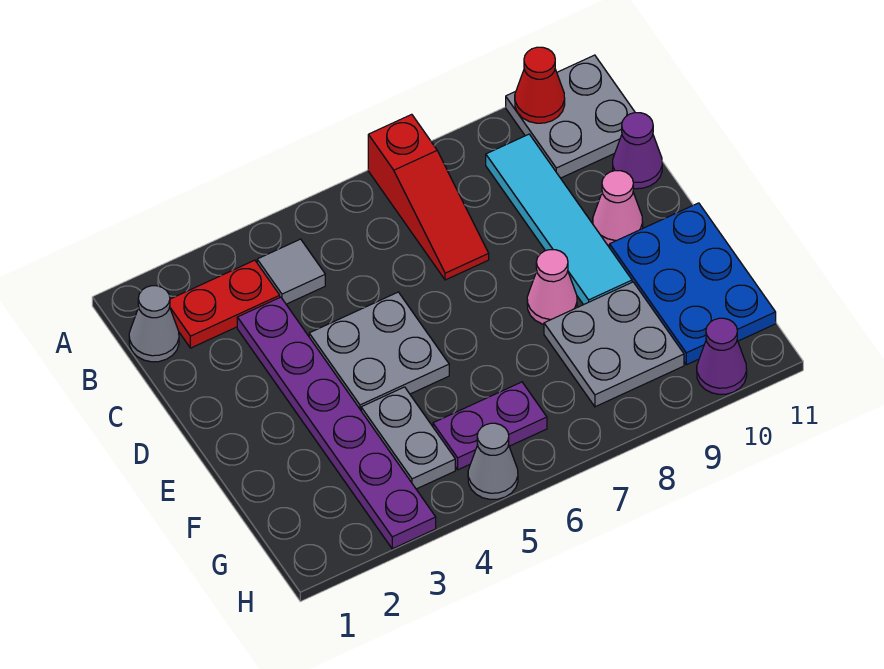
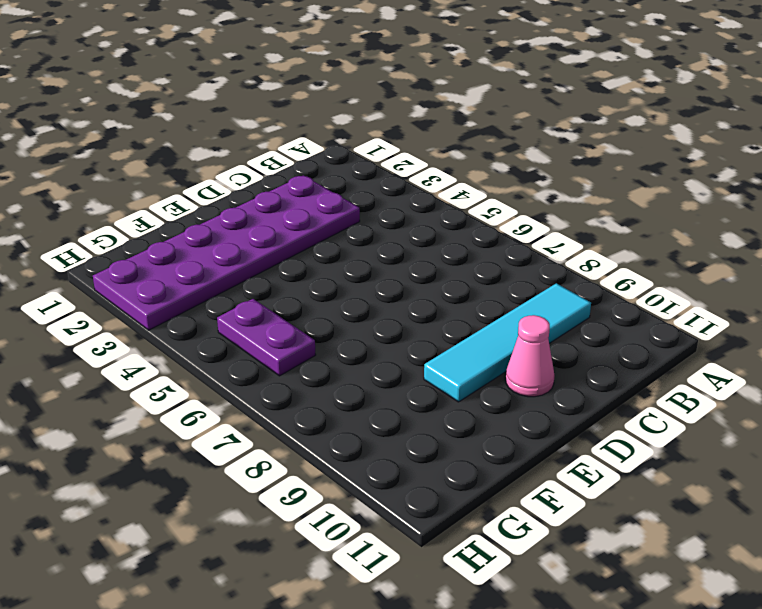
purple 2x6 plate [93,175,360,330] -> purple 1x6 plate [237,297,436,549]
none -> red 1x3 slope [368,114,489,280]
none -> grey 2x2 plate [506,55,635,178]
none -> grey 1x1 cone [129,286,179,362]

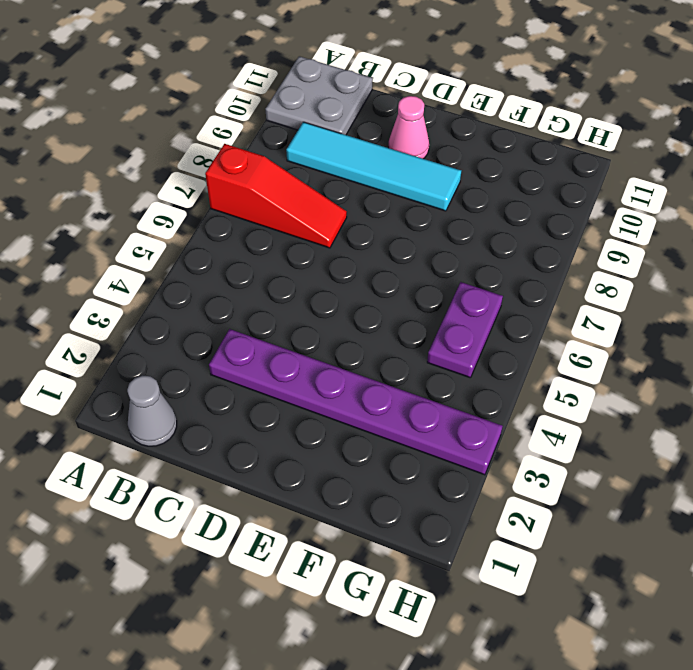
none -> red 1x2 plate [170,260,280,348]
none -> grey 1x1 tile [257,239,325,304]
none -> purple 1x1 cone [613,113,662,189]

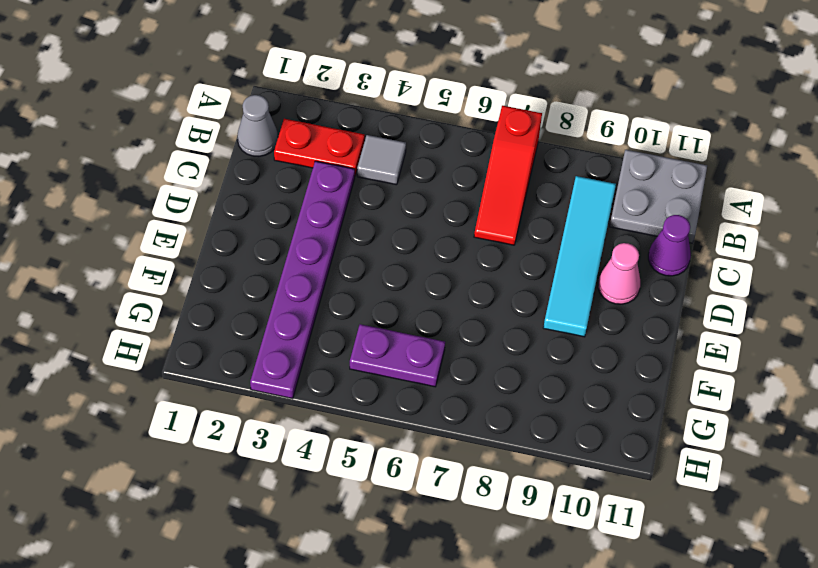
none -> grey 2x2 plate [309,292,449,410]
none -> pink 1x1 cone [527,250,577,324]
none -> blue 2x3 plate [610,203,776,365]

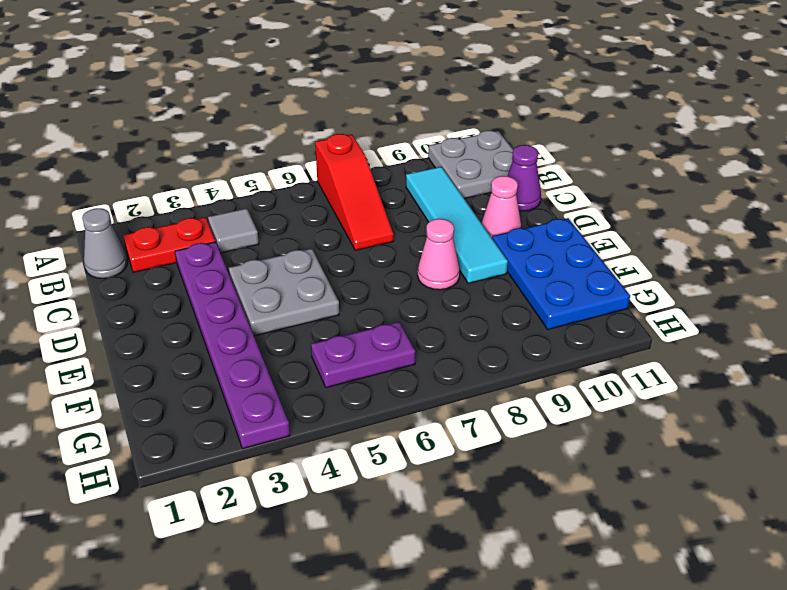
none -> grey 1x2 plate [361,387,455,489]
none -> grey 2x2 plate [544,282,684,407]
none -> grey 1x1 cone [468,423,518,499]

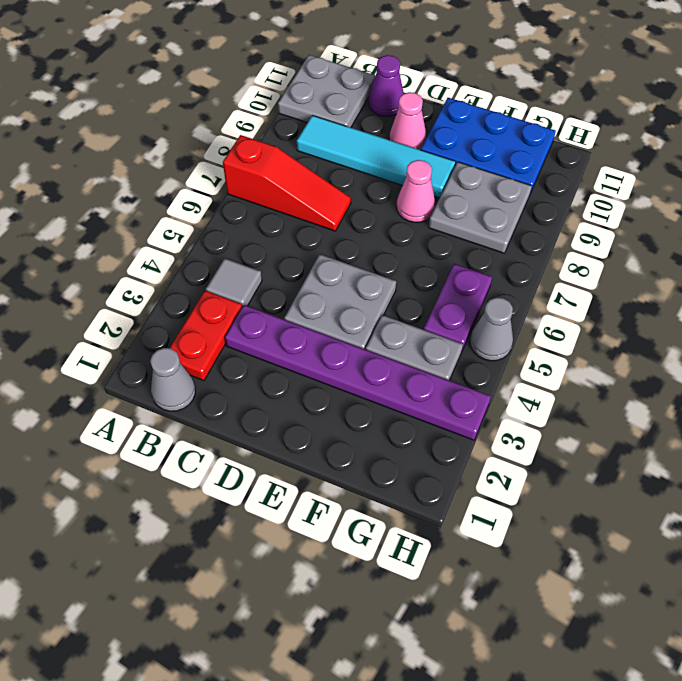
none -> purple 1x1 cone [697,318,747,394]
none -> red 1x1 cone [515,47,565,123]

